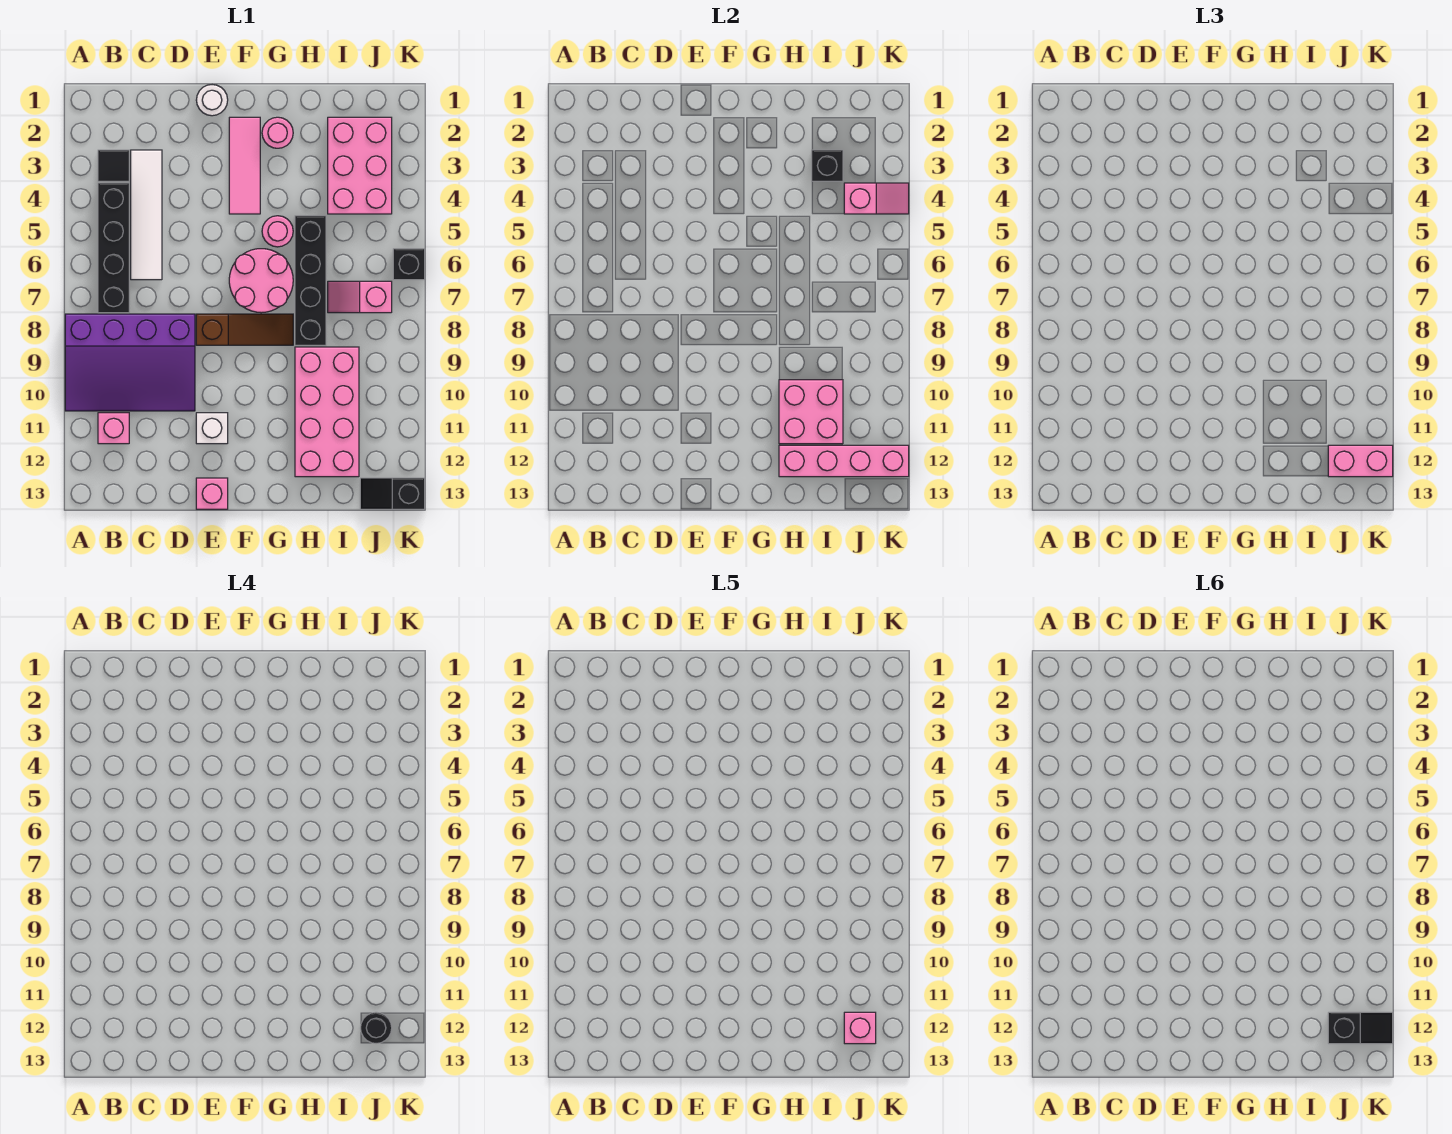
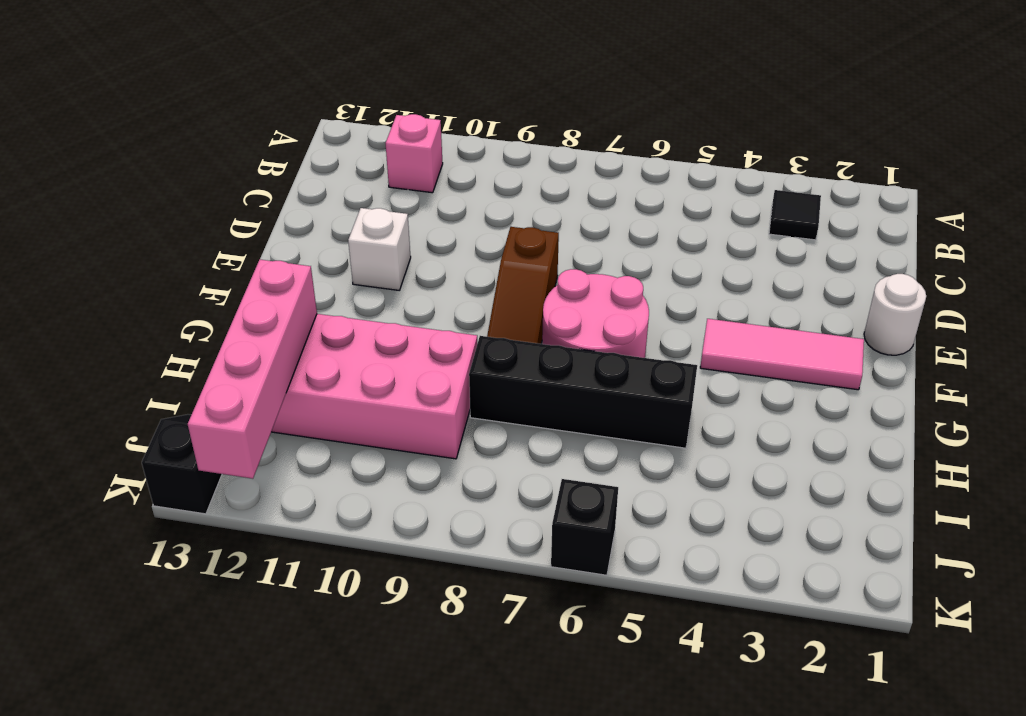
none -> purple 3x4 slope [65,314,195,411]
none -> black 1x4 brick [98,183,129,313]
none -> white 1x4 tile [131,150,162,280]

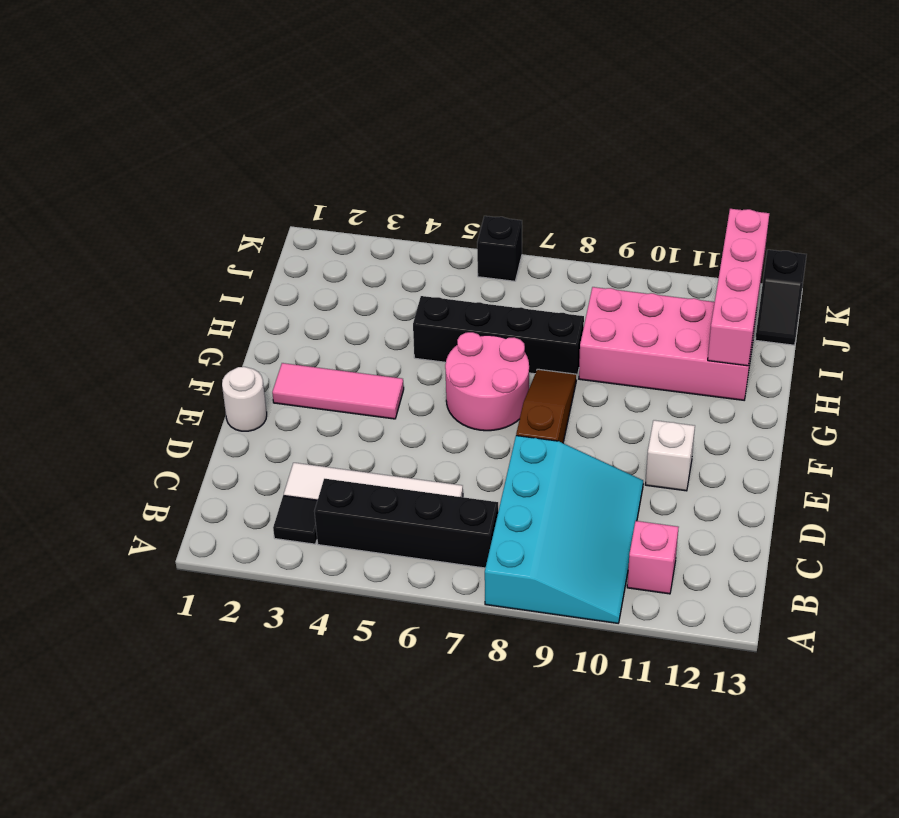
cyan 3x4 slope [485,436,643,623] -> purple 3x4 slope [65,314,195,411]
none -> pink 1x1 brick [196,478,228,509]
none -> pink 1x1 round brick [262,117,293,148]
none -> pink 1x1 round brick [262,216,293,247]

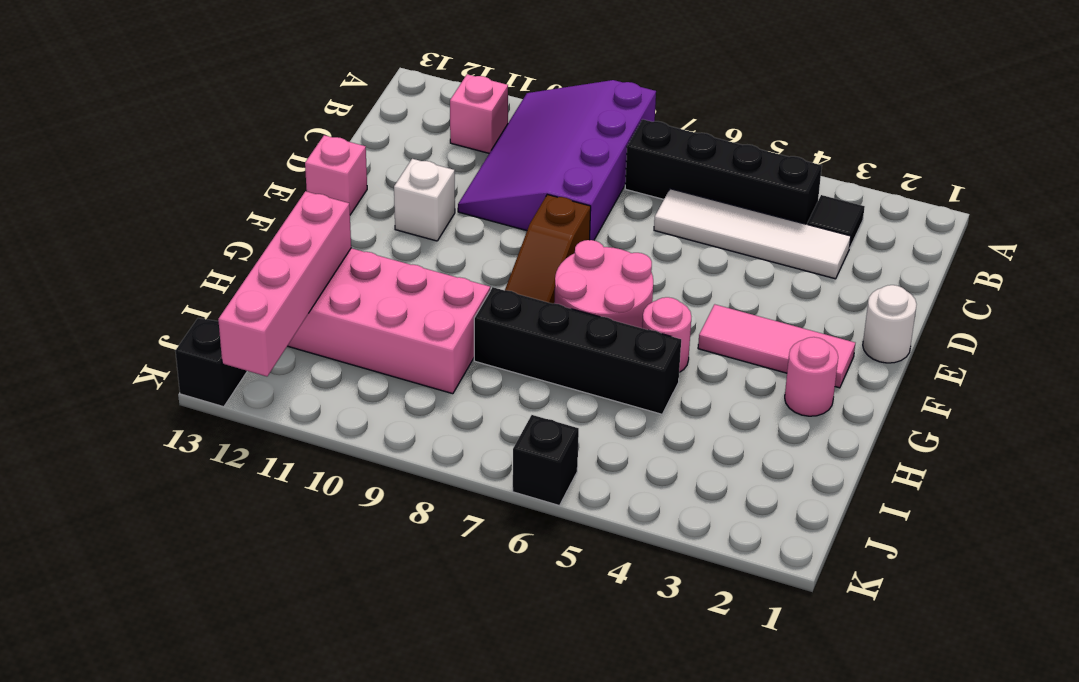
none -> pink 2x3 brick [328,117,392,214]
none -> pink 1x2 slope [328,281,392,313]
none -> pink 2x2 brick [779,380,843,444]

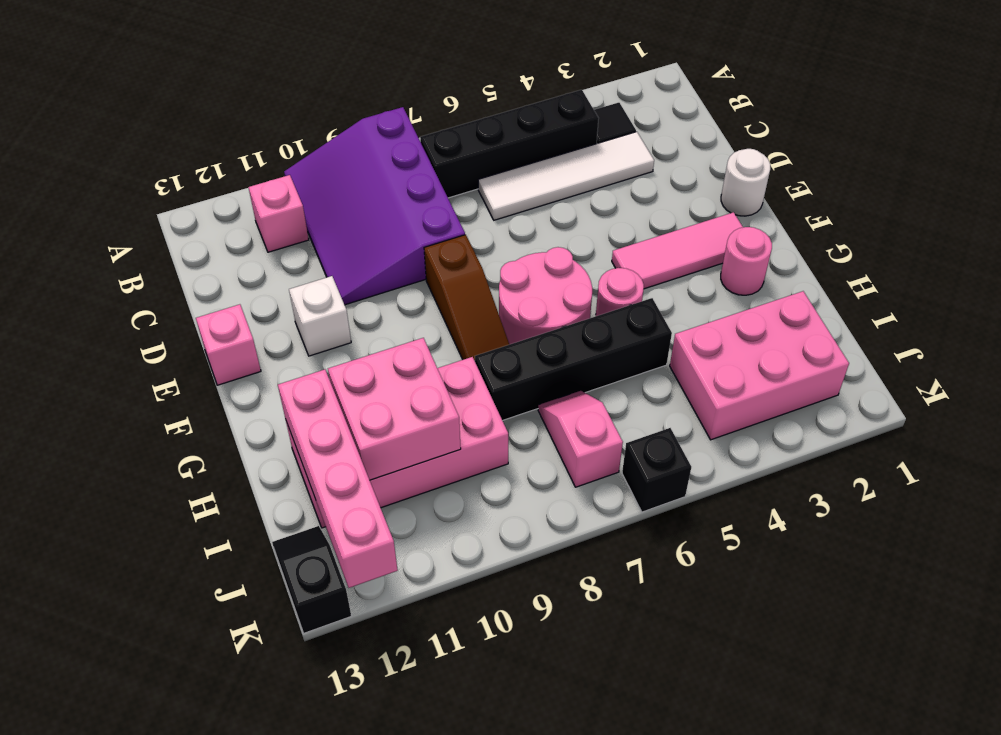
none -> black 1x1 brick [812,150,843,181]
none -> pink 1x2 slope [844,183,909,214]
none -> pink 1x2 brick [1328,445,1393,477]

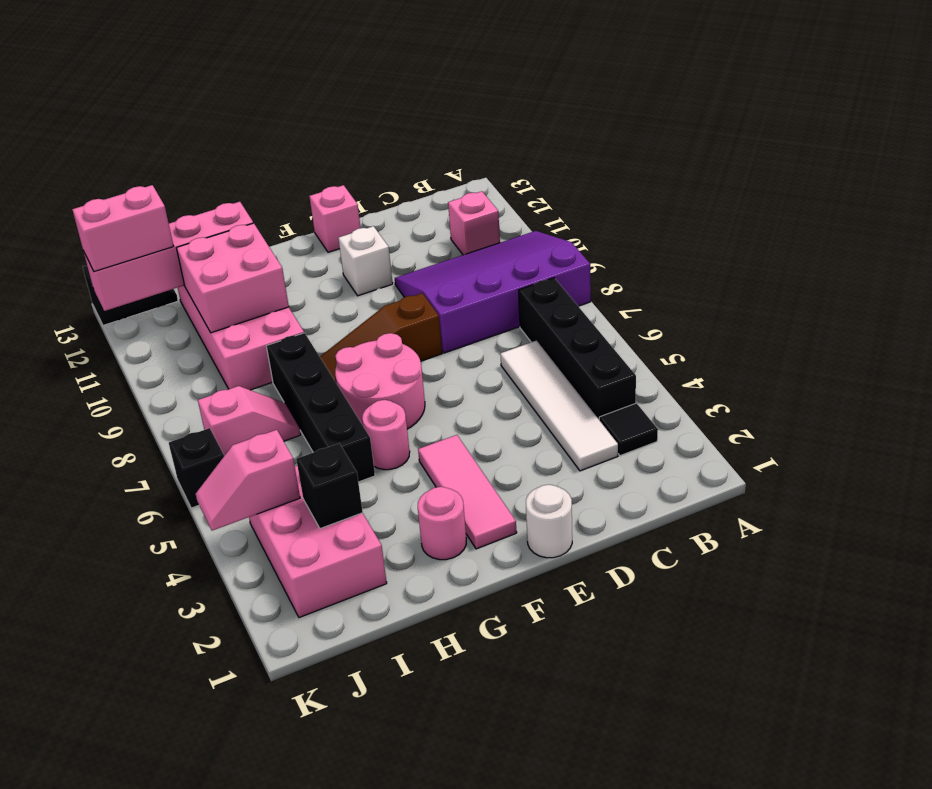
none -> black 1x1 round brick [361,1012,392,1044]
none -> pink 1x1 brick [844,1012,876,1044]
none -> black 1x2 slope [1328,1012,1393,1044]

